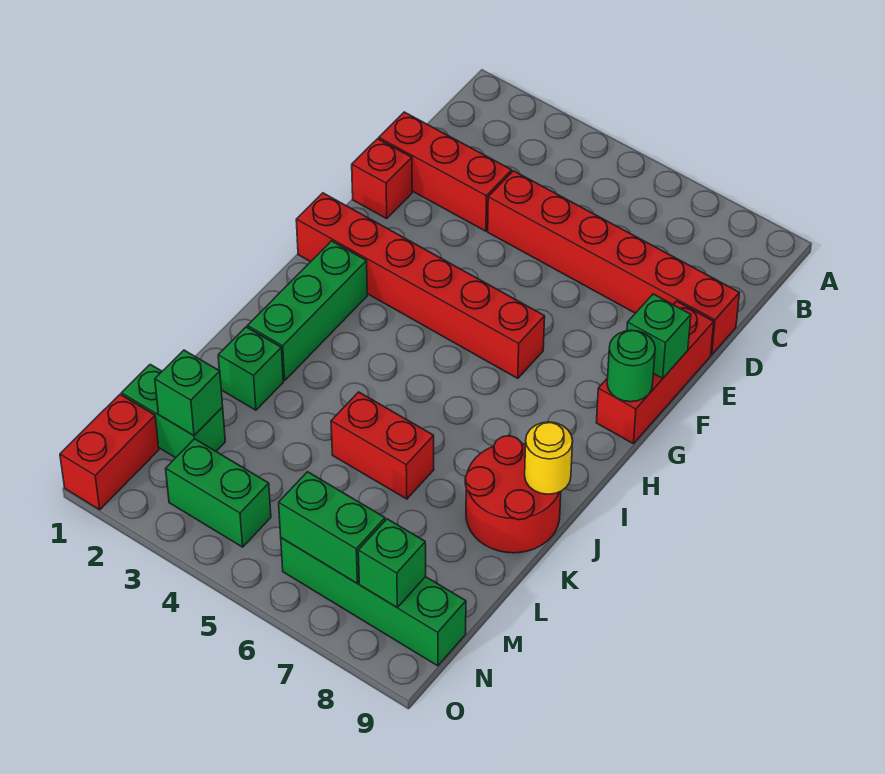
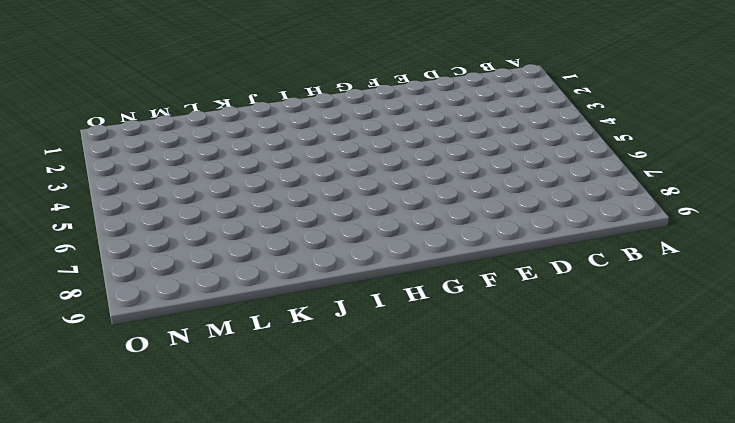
none -> red 1x3 brick [379,112,512,231]
none -> red 1x6 brick [488,171,739,355]
none -> red 1x1 brick [352,139,412,218]

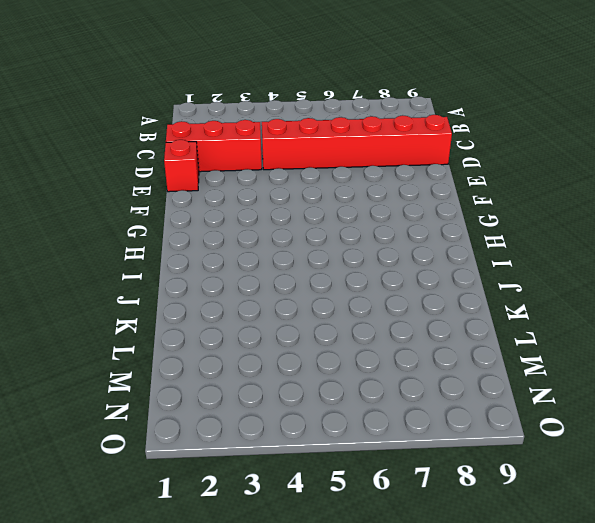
none -> red 1x3 brick [596,301,714,444]
none -> red 1x6 brick [296,193,545,378]
none -> green 1x3 brick [248,241,367,381]

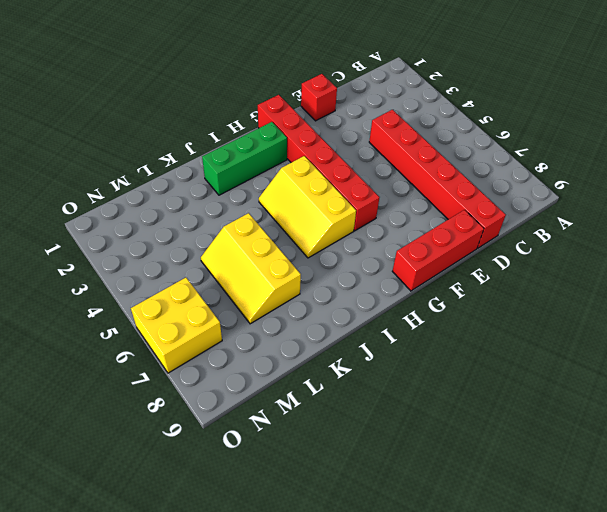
yellow 2x3 slope [259,156,356,258] -> none
yellow 2x3 slope [201,213,301,324] -> red 1x2 brick [331,392,434,499]
yellow 2x2 brick [131,278,222,373] -> green 1x4 brick [281,538,466,666]
none -> red 1x3 brick [379,112,512,231]
none -> red 2x2 round brick [465,436,561,553]
none -> green 1x1 brick [218,327,283,410]

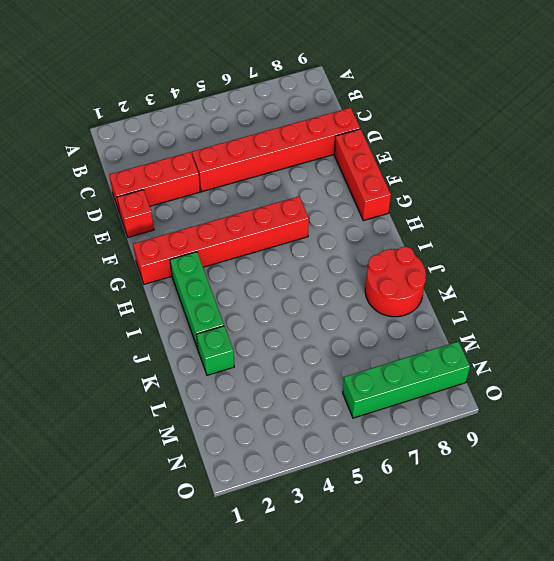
none -> red 1x2 brick [331,392,434,499]
none -> green 1x2 brick [121,364,225,458]
none -> red 1x2 brick [60,394,159,510]

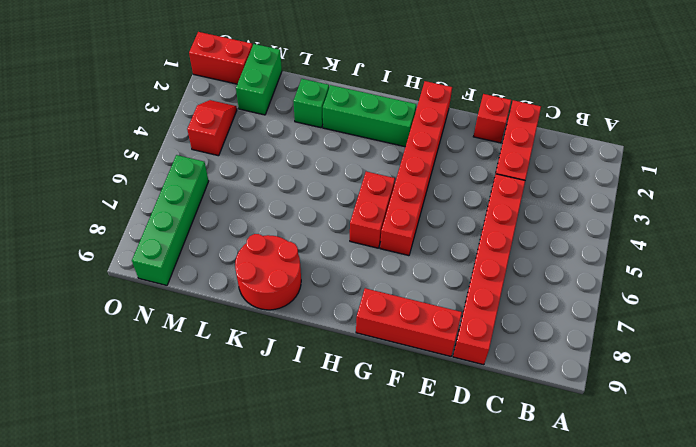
red 1x2 brick [350,172,395,248] -> red 1x2 brick moved to [331,392,434,499]
red 1x2 slope [187,100,237,156] -> green 1x2 brick [166,439,271,547]
none -> green 1x1 brick [627,294,691,378]
none -> green 1x1 round brick [607,330,655,402]
none -> yellow 1x1 round brick [525,422,573,494]

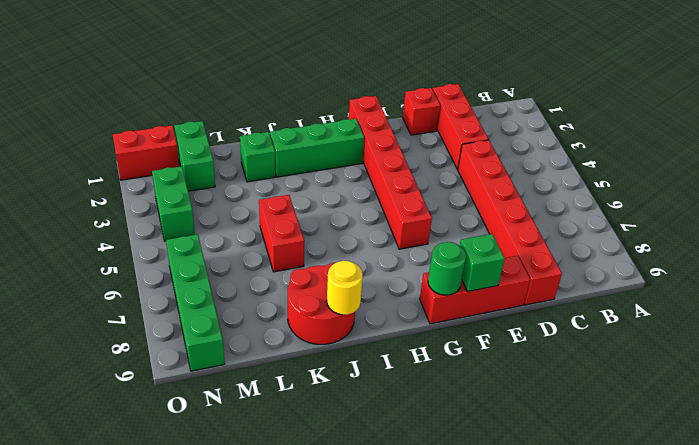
none -> green 1x1 brick [155,350,223,436]
none -> green 1x2 brick [279,472,385,583]
none -> green 1x1 brick [358,519,426,607]

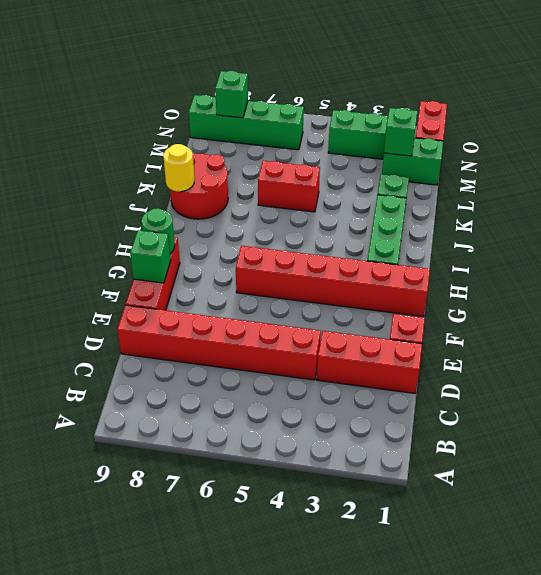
none -> green 1x2 brick [279,472,385,583]

